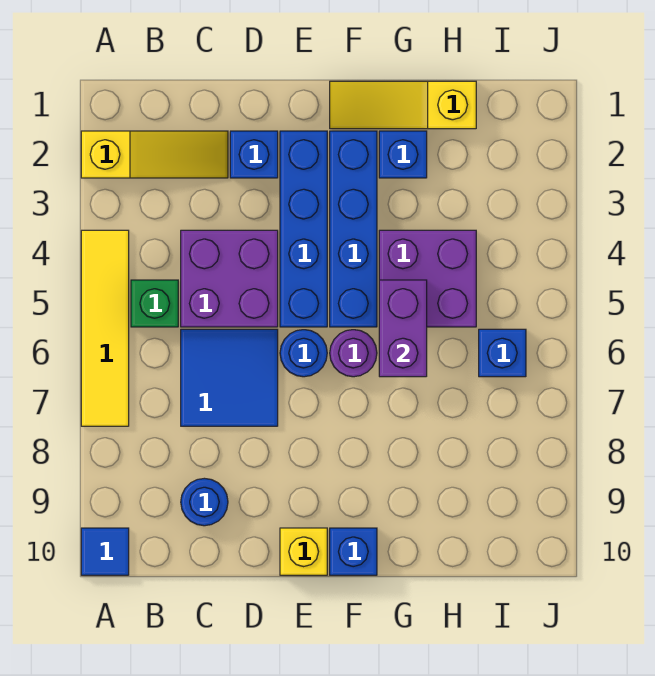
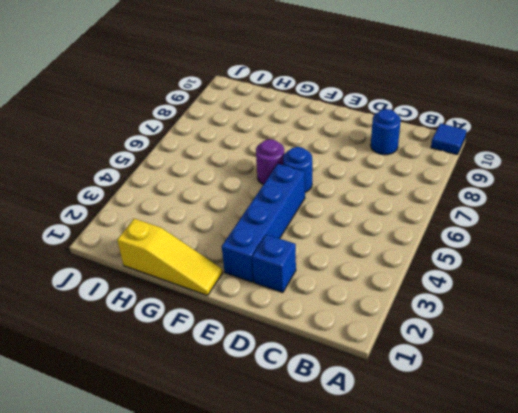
none -> yellow 1x3 slope [81,131,228,178]
none -> yellow 1x4 tile [81,230,129,426]
none -> green 1x1 brick [131,280,178,327]

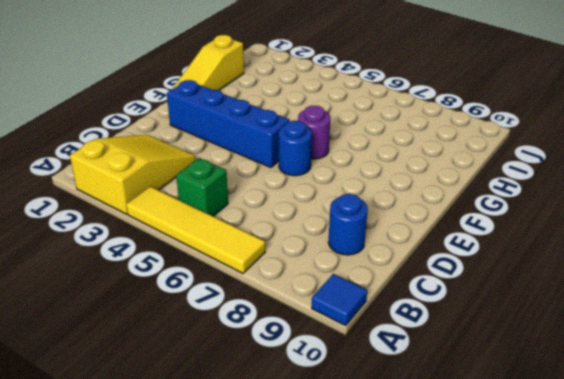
yellow 2x3 slope [70,135,196,214] -> yellow 1x3 slope [81,131,228,178]
none -> purple 2x2 brick [181,230,278,327]
none -> blue 2x2 tile [181,329,278,426]
none -> blue 1x1 brick [230,131,278,178]

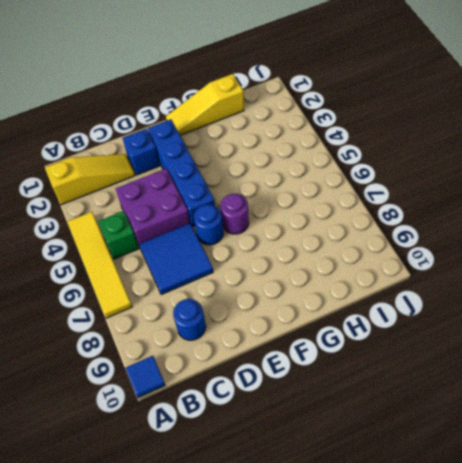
none -> yellow 1x1 brick [280,528,327,575]
none -> blue 1x4 brick [330,131,377,327]
none -> blue 1x1 brick [330,528,377,575]

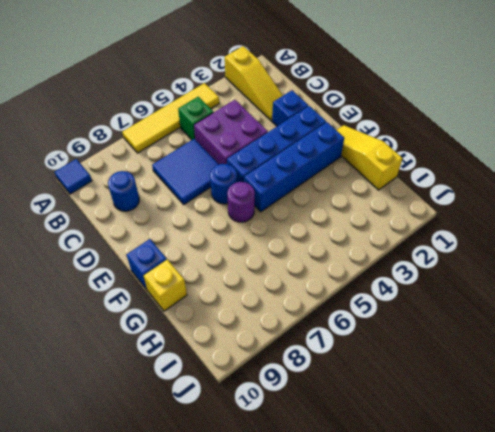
yellow 1x1 brick [144,259,187,311] -> yellow 1x1 brick moved to [280,528,327,575]
none -> blue 1x1 brick [379,131,427,178]
none -> purple 2x2 brick [379,230,476,327]
none -> blue 1x1 brick [479,329,526,377]

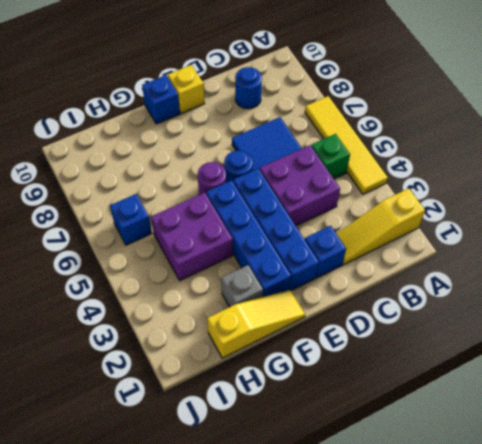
grey 1x1 brick [221,265,263,307] -> blue 1x1 brick [379,131,427,178]
none -> blue 1x1 tile [81,528,129,575]
none -> purple 1x2 brick [379,280,427,377]

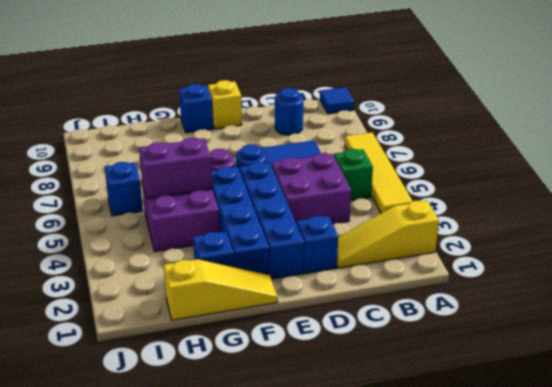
purple 1x2 brick [139,138,212,199] -> purple 1x2 brick turned to [379,280,427,377]

